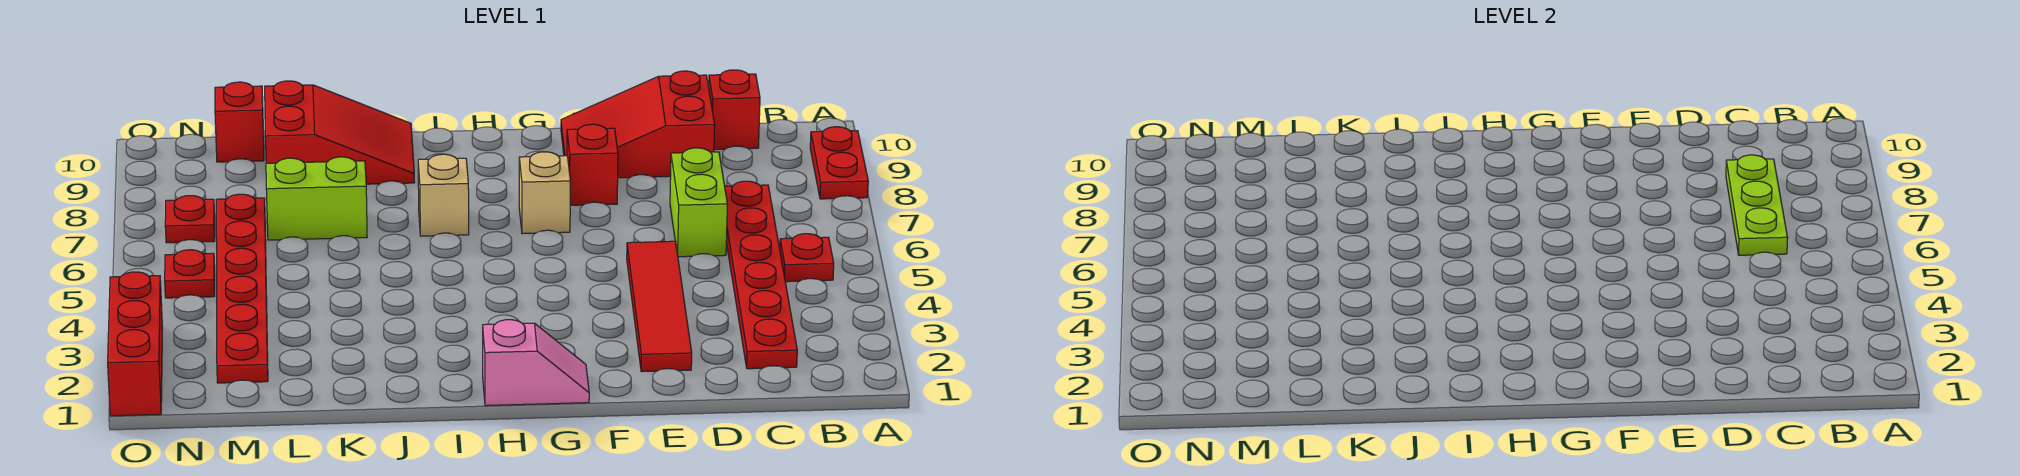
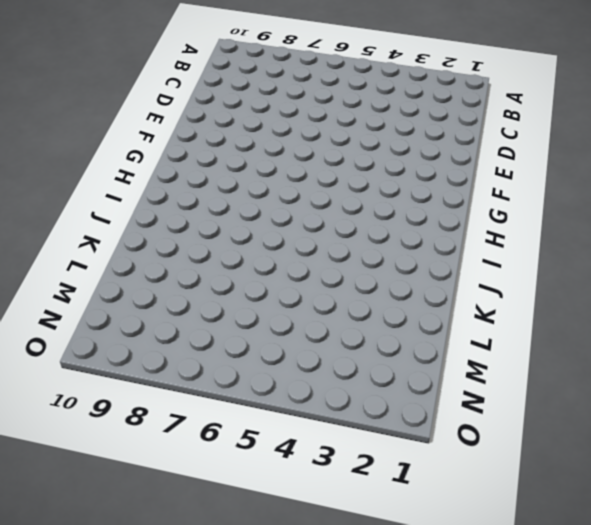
none -> red 1x2 plate [810,127,868,199]
none -> red 1x1 plate [780,234,834,282]
none -> red 1x6 plate [725,181,797,369]

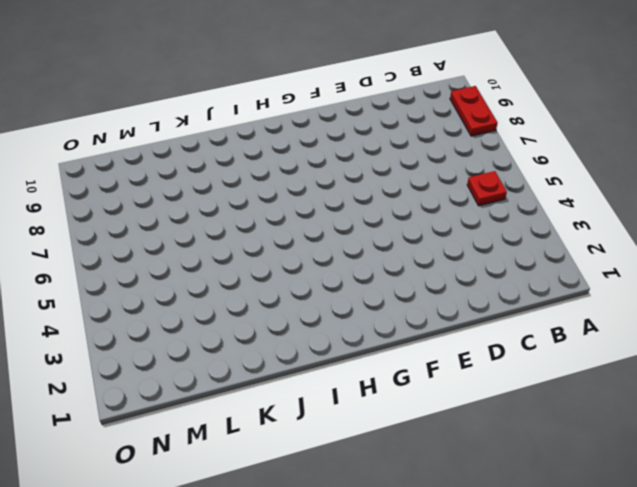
none -> red 1x6 plate [725,181,797,369]
none -> red 1x1 brick [709,70,760,149]
none -> lime 1x2 brick [670,148,727,257]

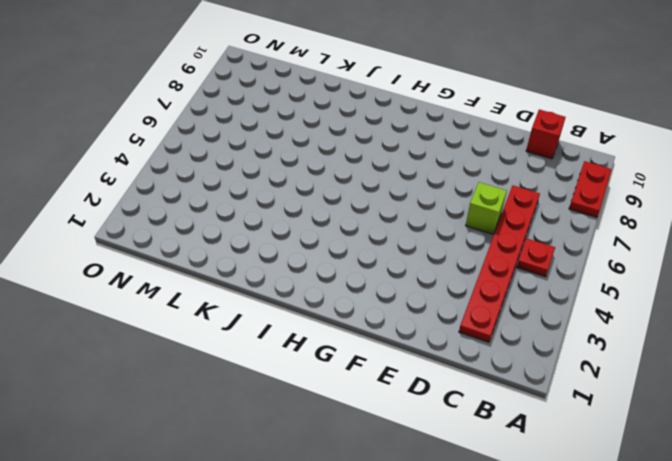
lime 1x1 brick [466,182,507,234] -> lime 1x2 brick [670,148,727,257]
none -> red 2x3 slope [561,71,715,178]
none -> red 1x4 tile [627,241,692,372]
none -> red 1x1 brick [567,124,618,205]

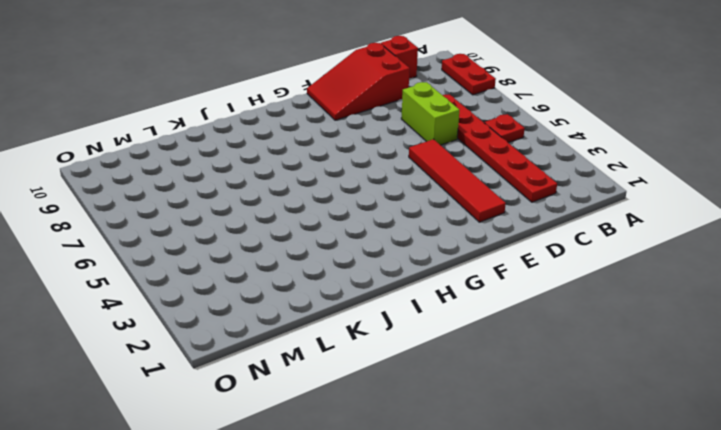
none -> red 1x1 brick [567,124,618,205]
none -> pink 1x2 slope [483,320,589,406]
none -> tan 1x1 brick [519,152,570,234]

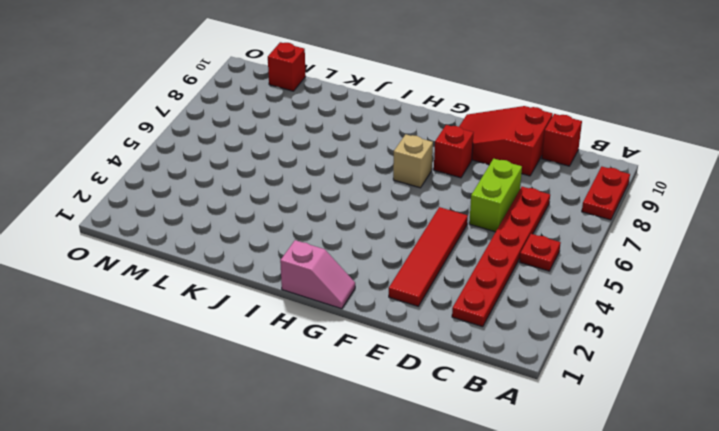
none -> tan 1x1 brick [418,154,469,236]
none -> red 2x3 slope [265,81,415,184]
none -> lime 1x2 brick [266,157,367,240]

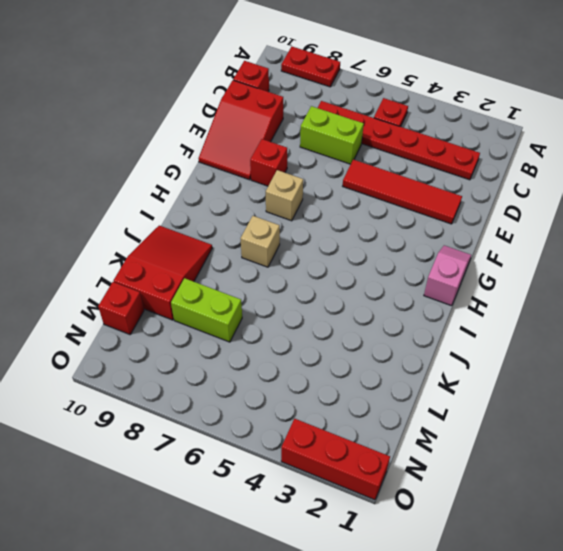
lime 1x2 brick [171,278,242,342] -> lime 1x2 brick turned to [266,157,367,240]
none -> red 1x6 plate [216,194,268,383]
none -> red 1x1 plate [165,250,215,298]
none -> red 1x1 plate [165,196,215,243]

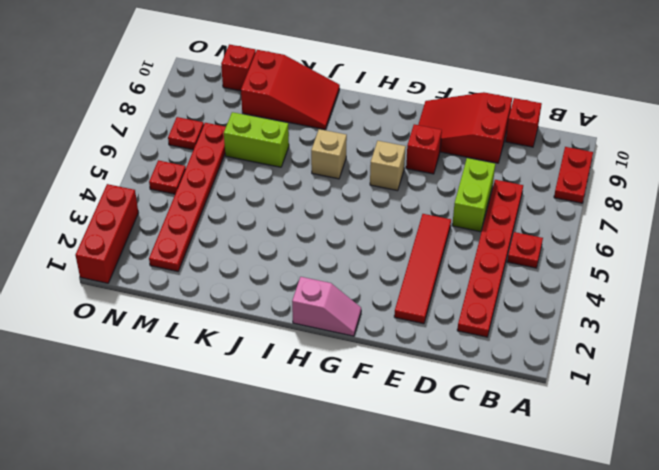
none -> lime 1x3 plate [1726,155,1788,255]

